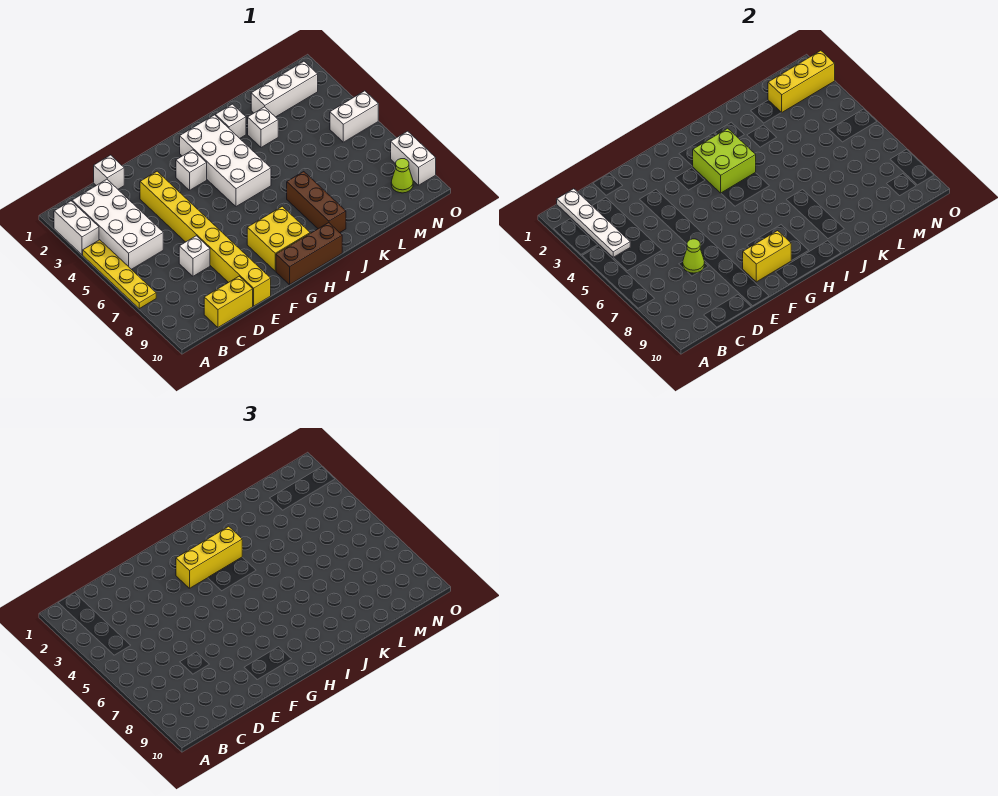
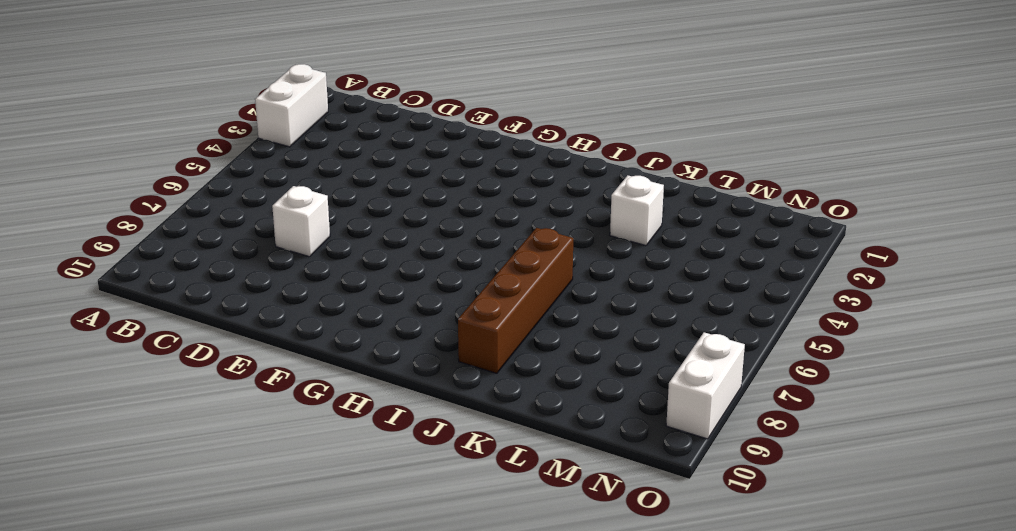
brown 1x4 brick [458,228,573,373] -> brown 1x3 brick [287,172,346,233]
none -> yellow 1x4 plate [83,240,156,309]
none -> white 2x4 brick [72,179,163,269]
none -> yellow 1x2 brick [204,276,253,327]

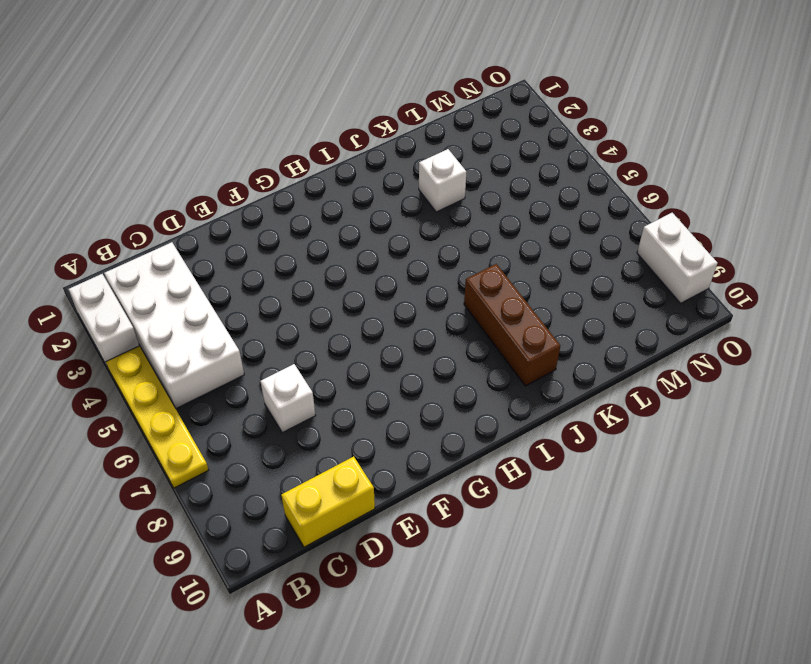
none -> white 1x1 brick [94,155,124,189]
none -> yellow 1x8 brick [140,171,271,306]
none -> white 1x1 brick [176,150,207,190]

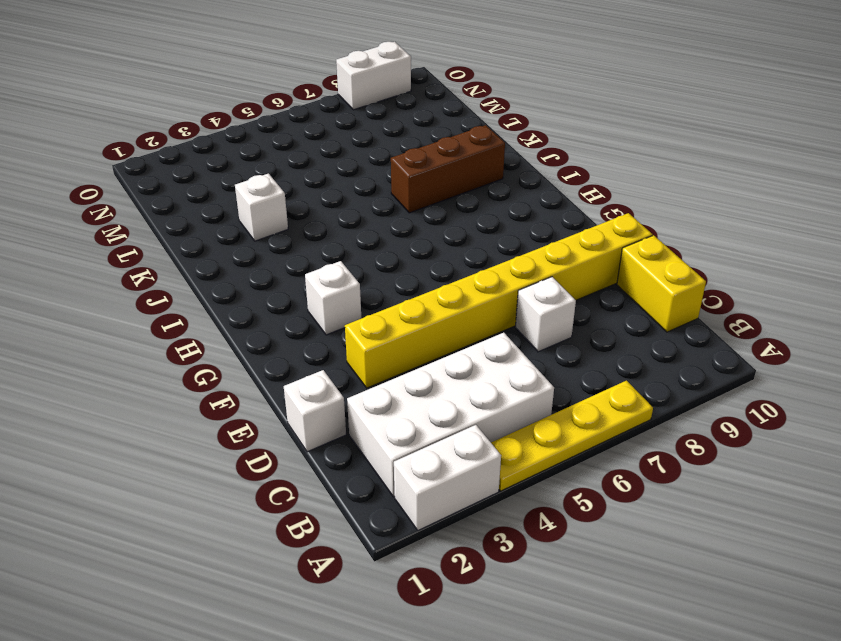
none -> yellow 2x2 brick [247,206,310,271]
none -> brown 1x3 brick [276,223,342,285]
none -> white 2x4 brick [180,115,271,207]

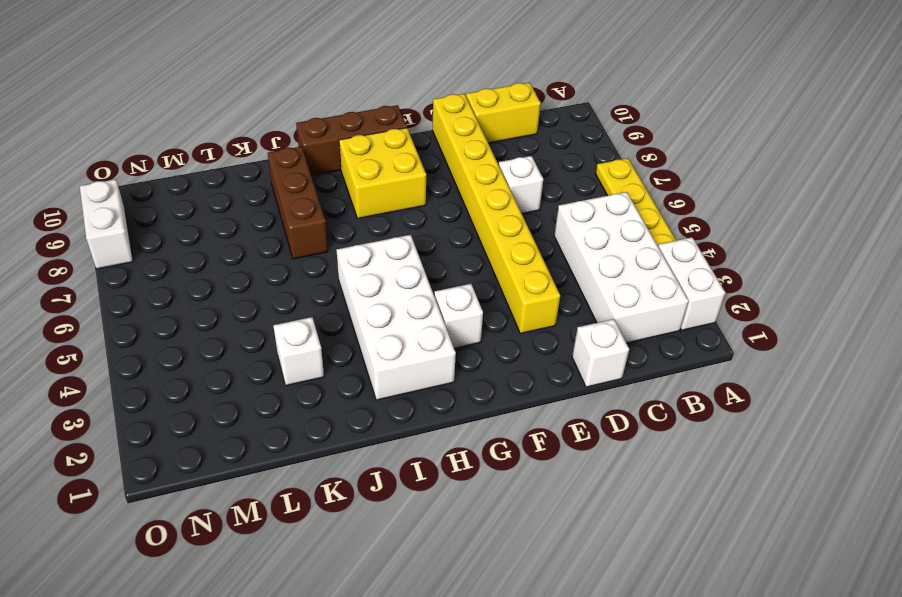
none -> white 1x1 brick [215,104,246,138]
none -> white 1x3 brick [251,61,318,117]
none -> white 1x2 brick [330,91,378,142]

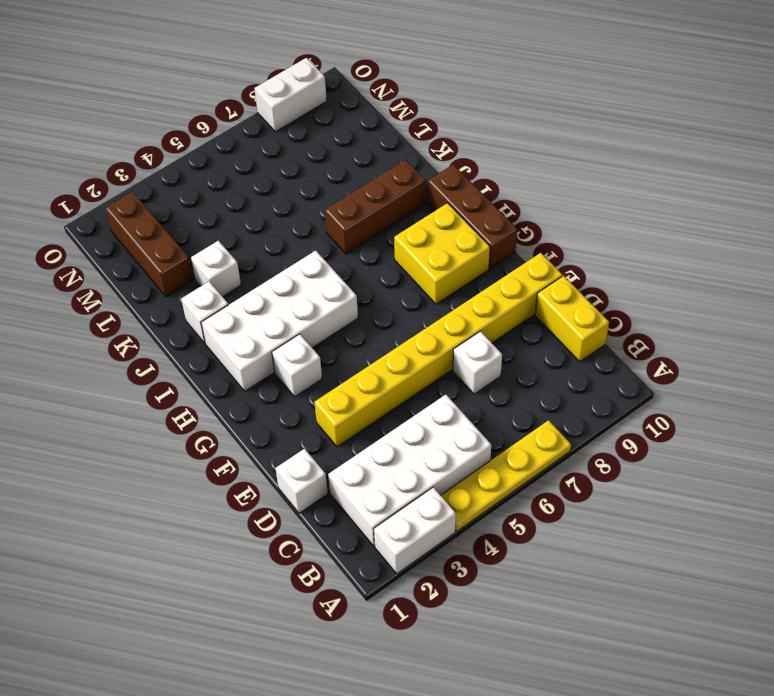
brown 1x3 brick [105,191,193,297] -> white 1x3 brick [251,61,318,117]
none -> white 1x2 brick [330,91,378,142]
none -> lime 1x1 cone [391,159,413,193]
none -> white 1x4 plate [557,189,630,258]

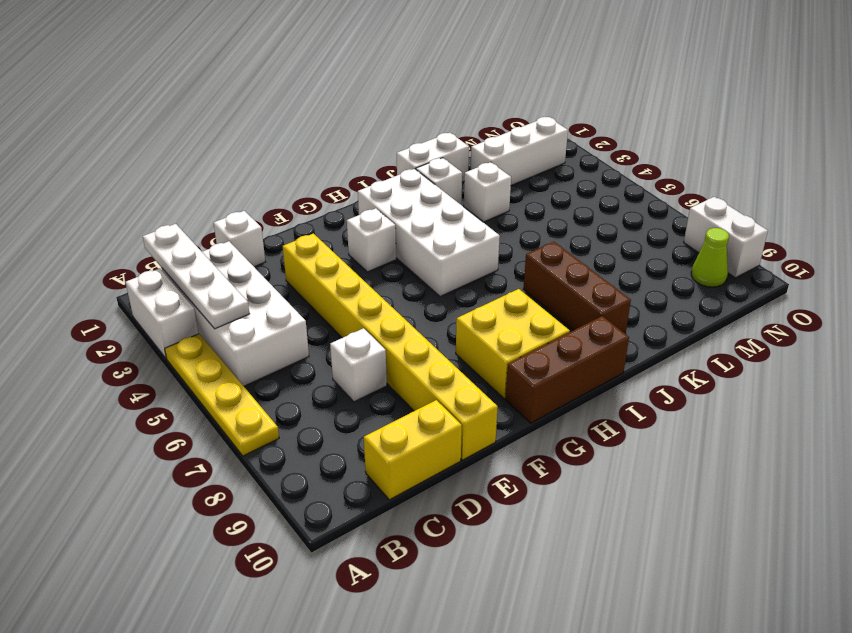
white 1x2 brick [397,133,469,182] -> white 1x2 brick moved to [330,91,378,142]
none -> lime 1x1 cone [683,239,705,273]
none -> yellow 1x2 brick [743,231,791,282]
none -> lime 2x2 brick [693,128,756,193]

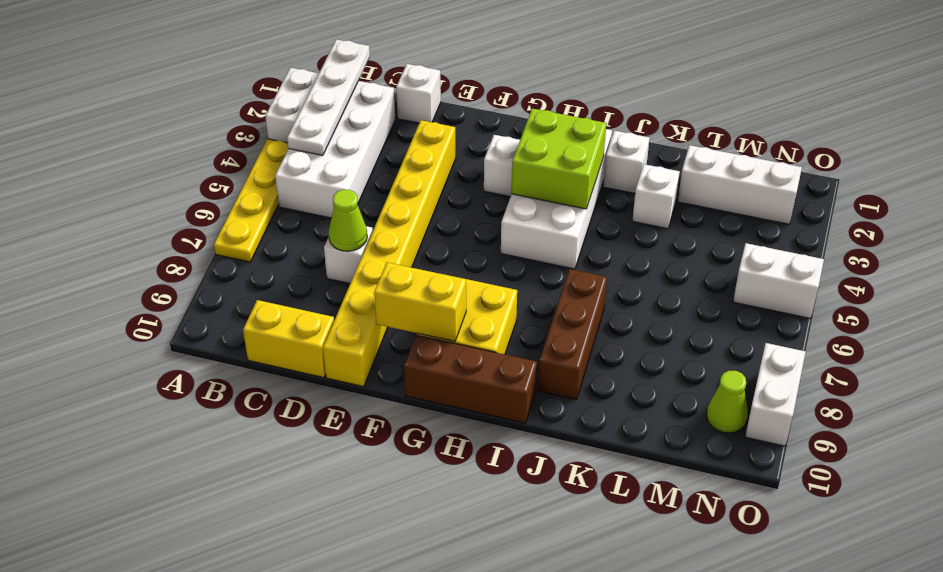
none -> yellow 1x3 brick [768,51,835,113]
none -> yellow 1x3 brick [176,526,242,588]

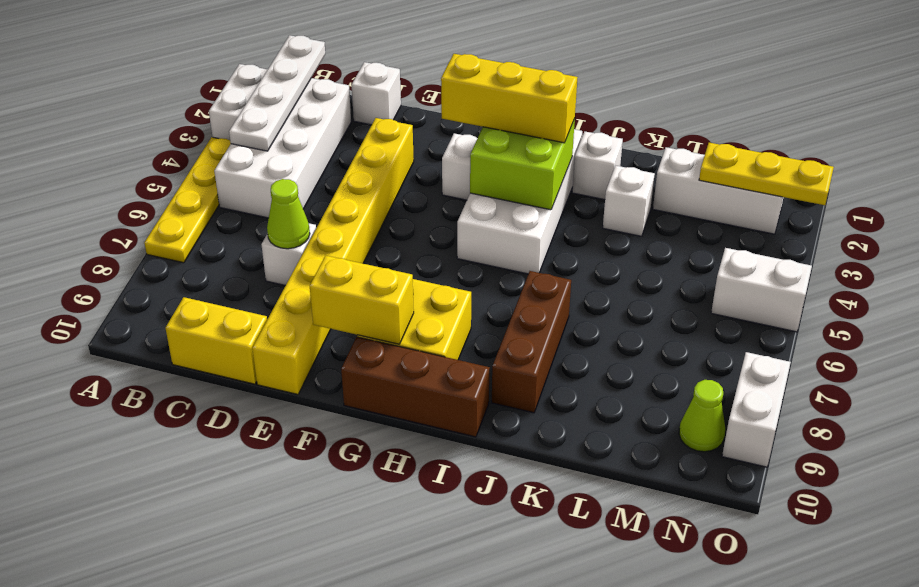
yellow 1x3 plate [699,143,834,205] -> yellow 1x3 brick [768,51,835,113]

